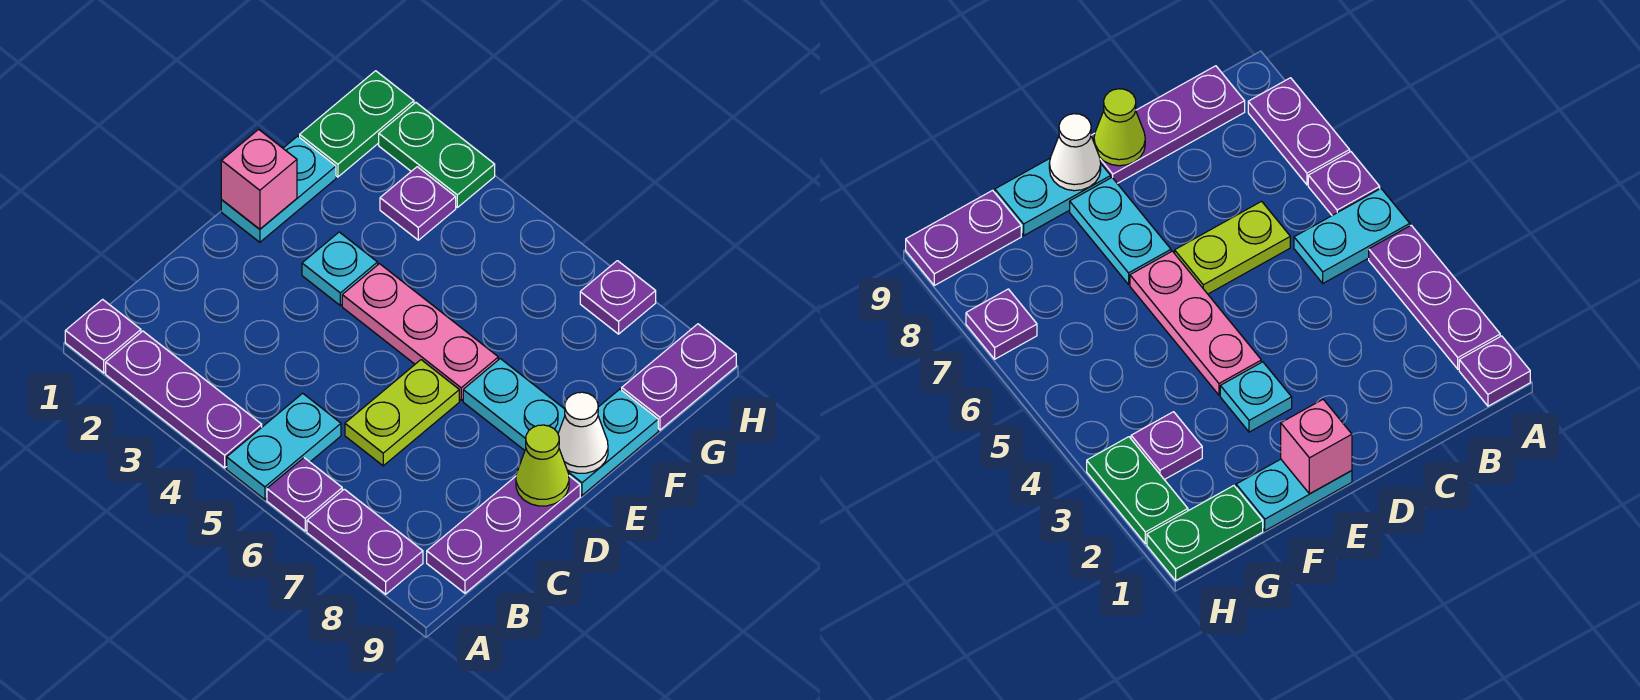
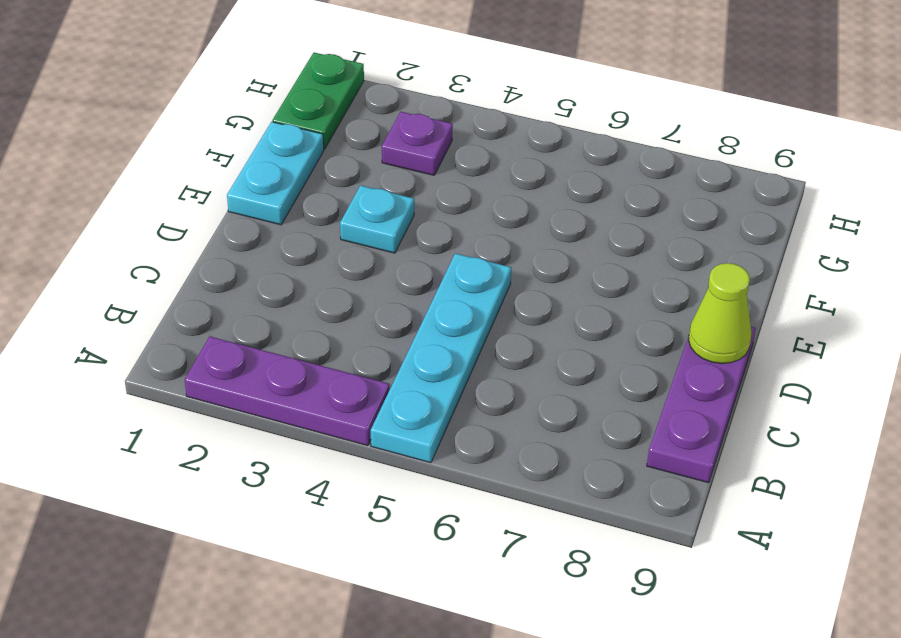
cyan 1x4 plate [371,253,511,463] -> cyan 1x2 plate [227,393,341,499]
none -> purple 1x1 plate [65,299,141,373]
none -> purple 1x1 plate [267,458,342,531]
none -> purple 1x2 plate [307,489,423,594]

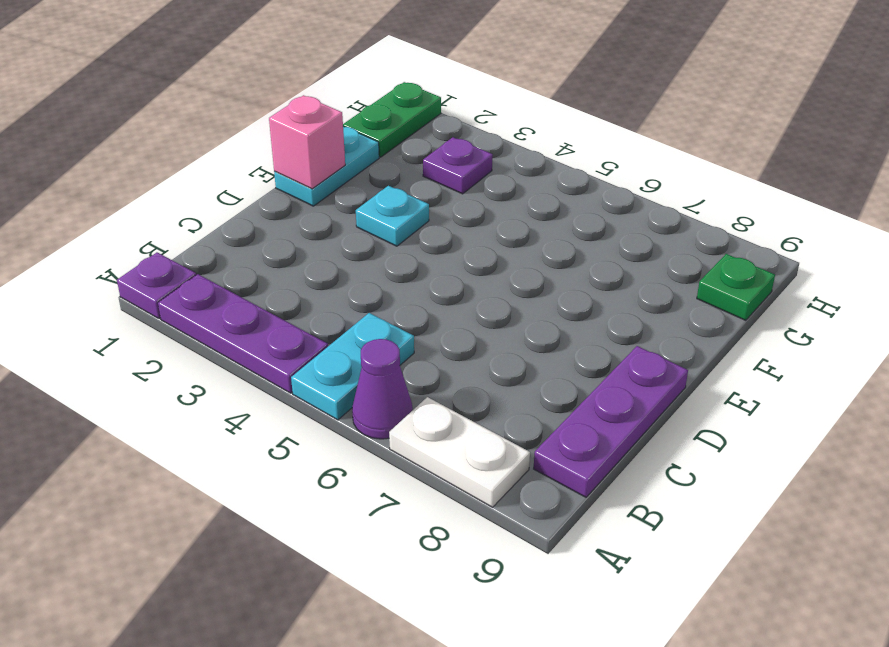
purple 1x1 cone [352,339,413,439] -> purple 1x1 plate [267,458,342,531]
white 1x2 plate [389,397,530,507] -> purple 1x2 plate [307,489,423,594]
green 1x1 plate [697,254,775,320] -> purple 1x2 plate [622,324,736,430]
none -> lime 1x2 plate [345,360,459,466]
none -> pink 1x3 plate [342,264,498,400]
none -> cyan 1x2 plate [463,359,565,450]

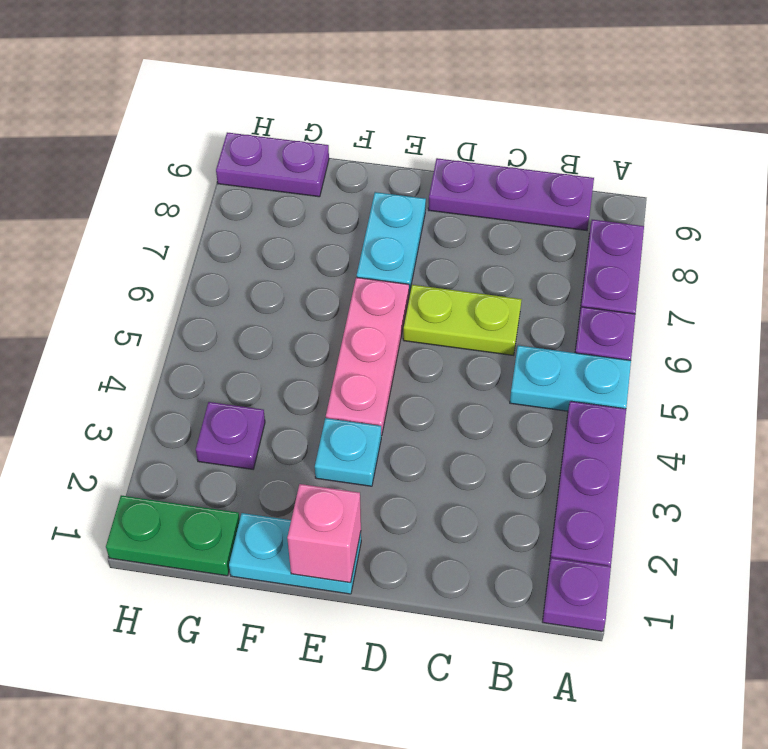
none -> cyan 1x2 plate [567,389,658,495]
none -> green 1x2 plate [379,103,495,207]
none -> purple 1x1 plate [580,261,656,334]

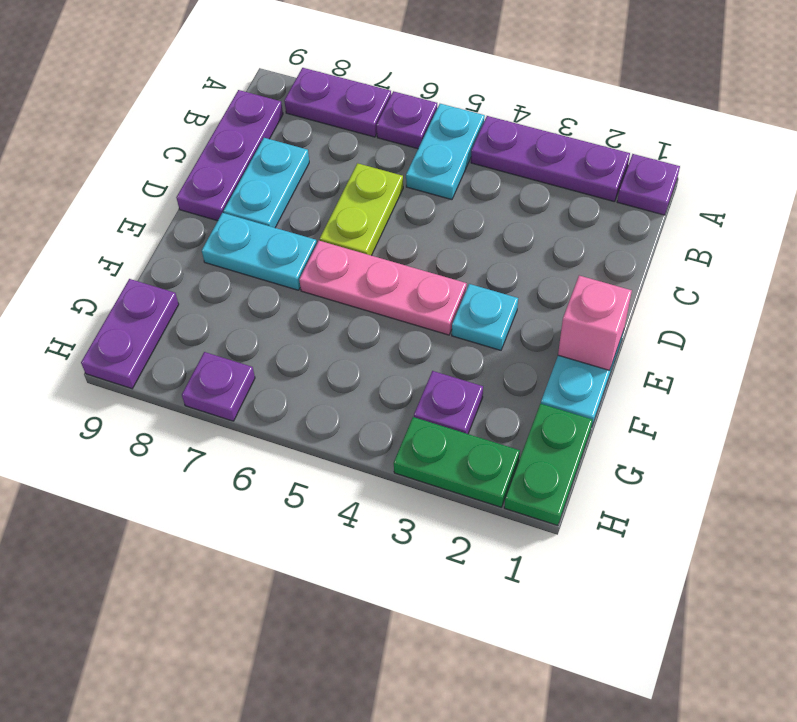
cyan 1x2 plate [224,138,309,228] -> cyan 1x2 plate moved to [567,389,658,495]
none -> lime 1x1 cone [516,425,569,506]
none -> white 1x1 cone [558,392,608,473]

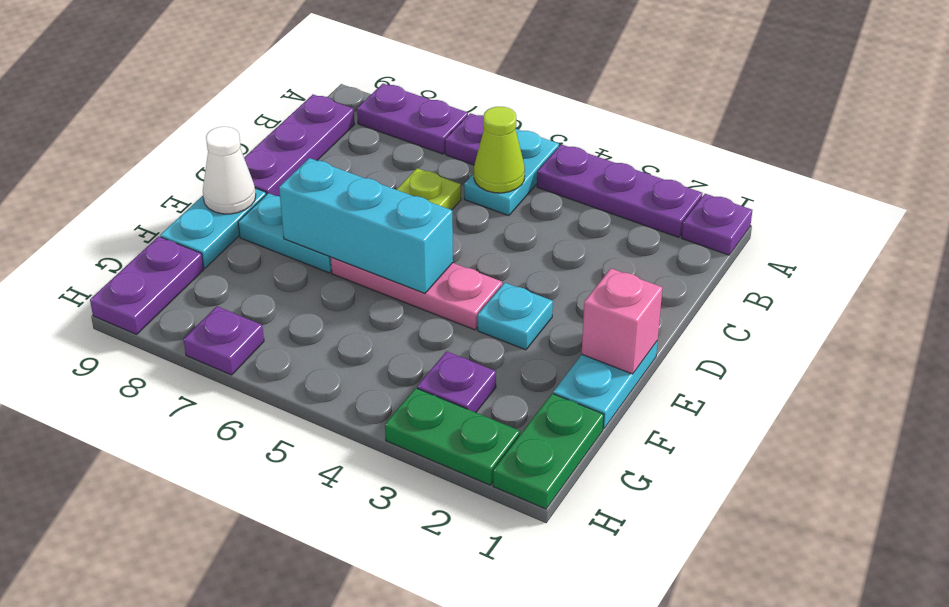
lime 1x1 cone [474,107,525,193] -> lime 1x1 cone moved to [516,425,569,506]
cyan 1x3 brick [279,158,453,293] -> none

